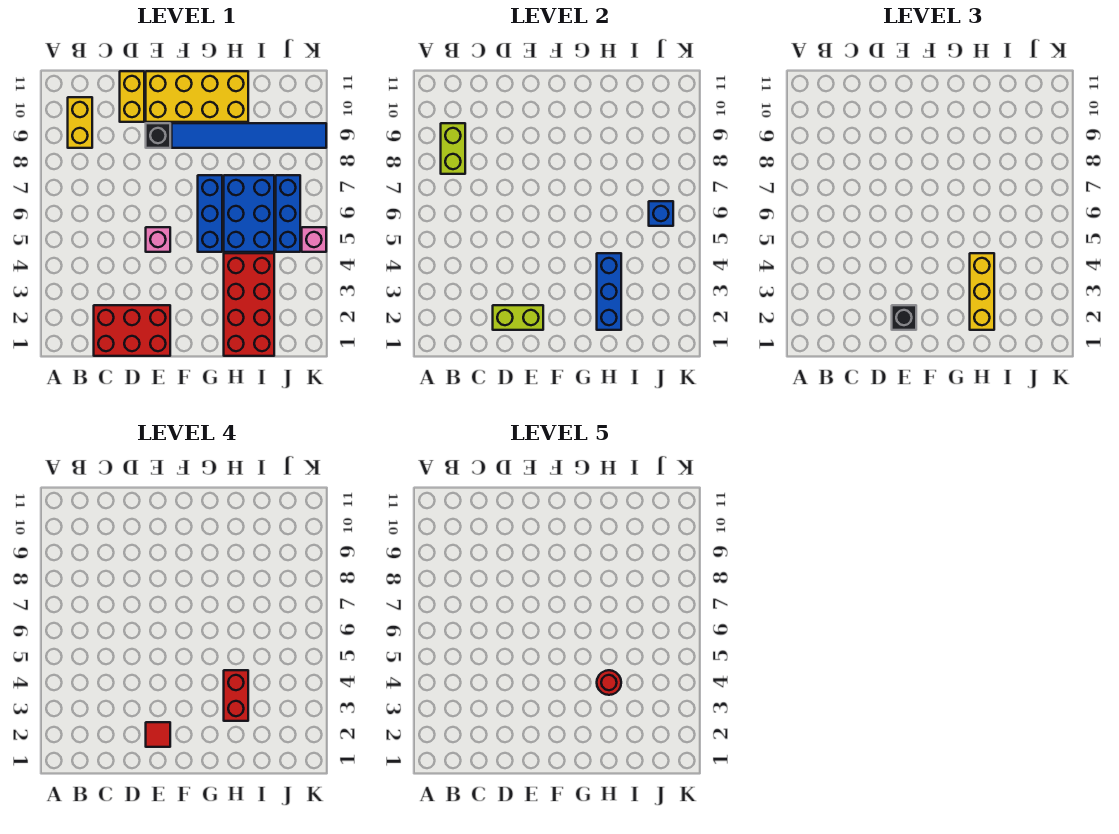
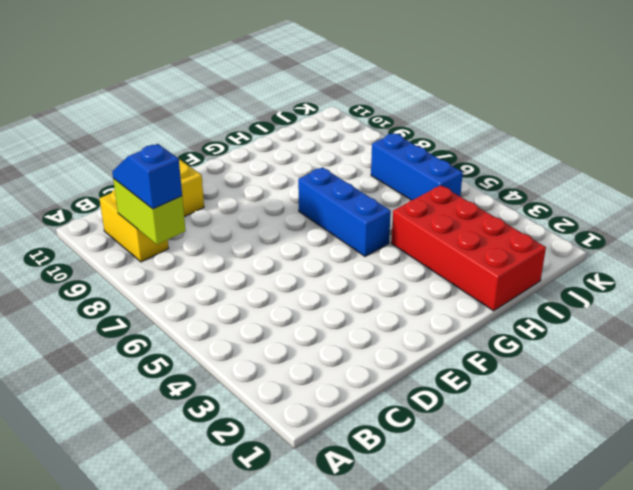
blue 1x2 slope [112,144,182,209] -> none
none -> red 2x3 brick [94,305,170,356]
none -> pink 1x1 brick [146,227,170,252]
none -> black 1x1 brick [146,123,170,148]

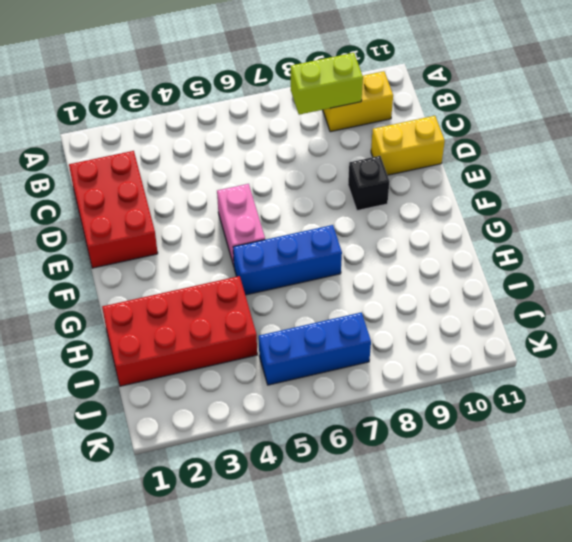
pink 1x2 brick [217,184,265,266] -> pink 1x1 brick [146,227,170,252]
none -> yellow 2x4 brick [146,71,248,122]
none -> blue 1x6 tile [172,123,326,148]
none -> blue 2x3 brick [224,175,274,252]

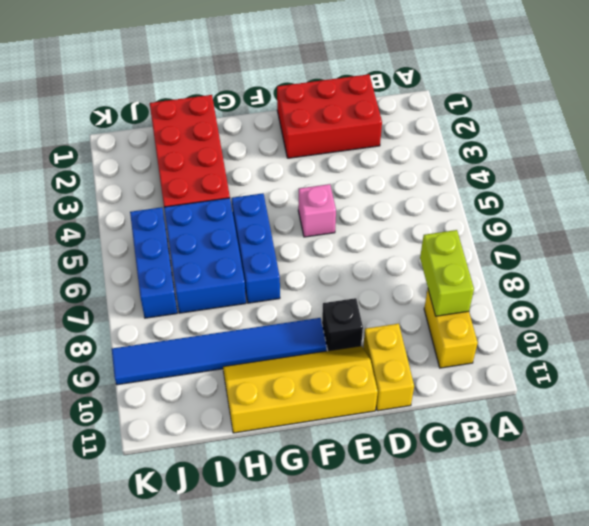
yellow 2x4 slope [223,346,378,433] -> yellow 2x4 brick [146,71,248,122]
none -> pink 1x1 brick [302,227,326,252]
none -> lime 1x2 brick [493,305,543,330]
none -> blue 1x3 brick [597,253,621,330]

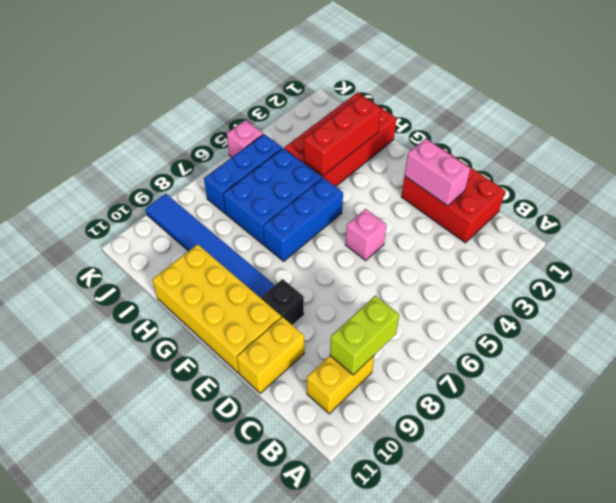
pink 1x2 brick [405,138,470,206] -> lime 1x2 brick [493,305,543,330]
red 1x3 brick [304,96,381,176] -> blue 1x3 brick [597,253,621,330]
none -> blue 1x1 brick [649,201,673,226]
none -> black 1x1 brick [892,305,916,330]
none -> yellow 1x3 brick [970,253,994,330]

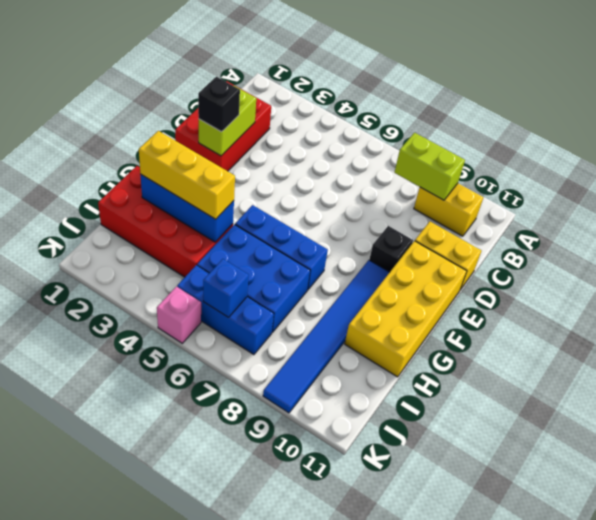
none -> pink 1x1 brick [146,227,170,252]
none -> red 1x1 tile [146,722,170,747]
none -> red 1x2 brick [224,670,248,721]

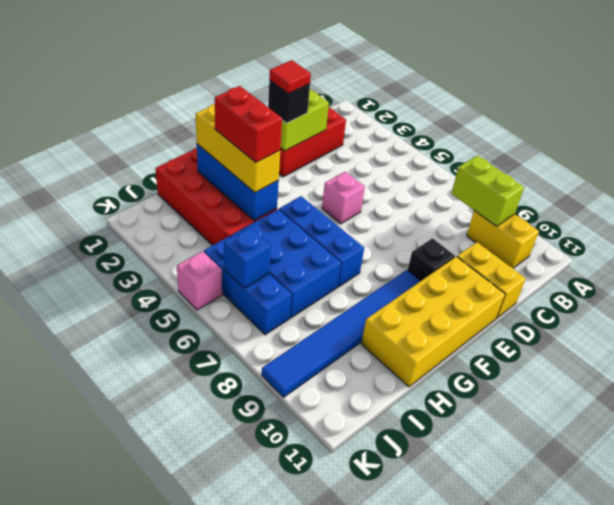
none -> red 1x1 round brick [597,670,621,695]

